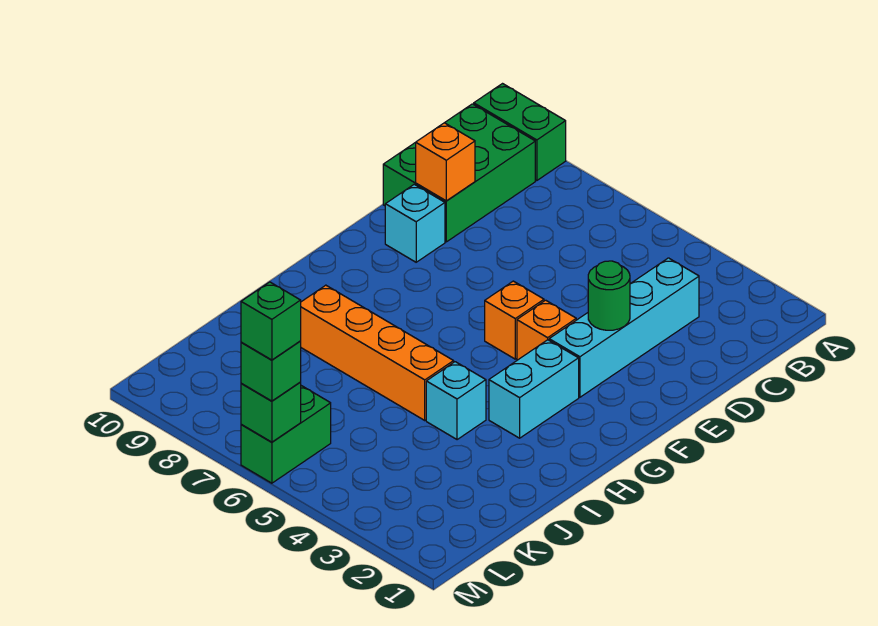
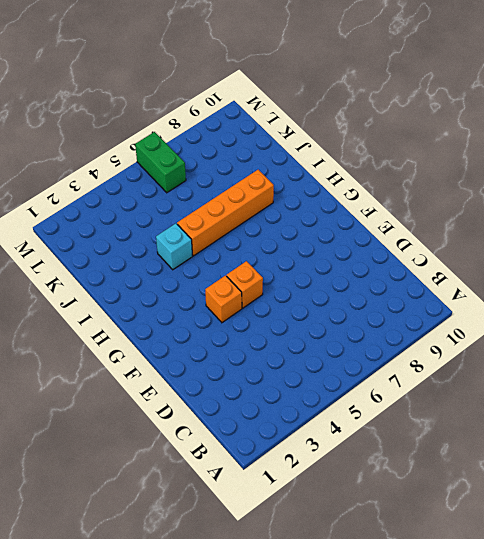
none -> green 1x2 brick [474,84,566,181]
none -> green 2x3 brick [383,104,535,242]
none -> cyan 1x4 brick [549,258,699,397]

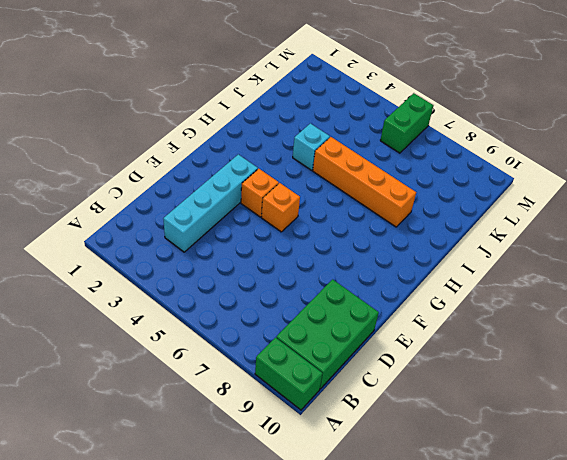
none -> cyan 1x1 brick [385,184,445,262]
none -> cyan 1x2 brick [489,340,579,438]
none -> orange 1x1 brick [416,123,475,201]

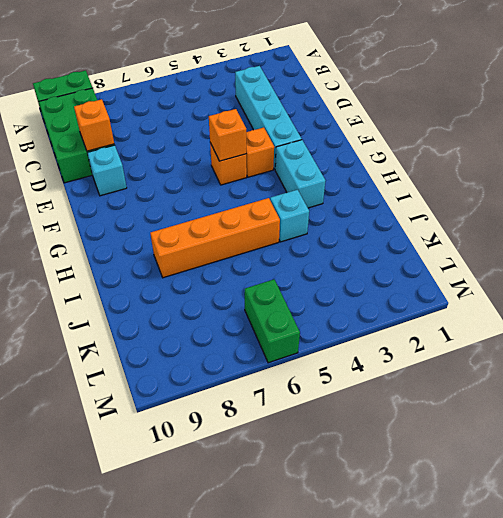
orange 1x1 brick [209,109,246,161] -> none
none -> green 1x1 round brick [588,261,630,330]
none -> green 1x1 brick [241,382,301,442]
none -> green 1x1 brick [241,341,301,401]

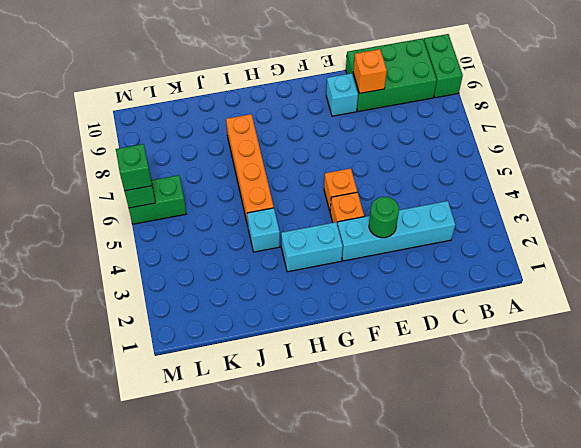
none -> green 1x1 brick [241,282,301,360]

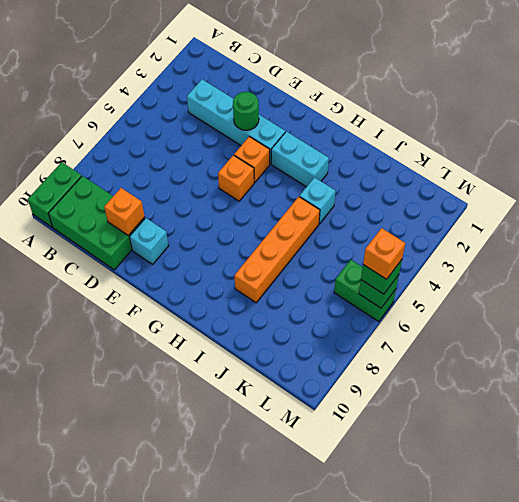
orange 1x1 brick [363,228,405,279] -> green 1x1 brick [241,282,301,360]

